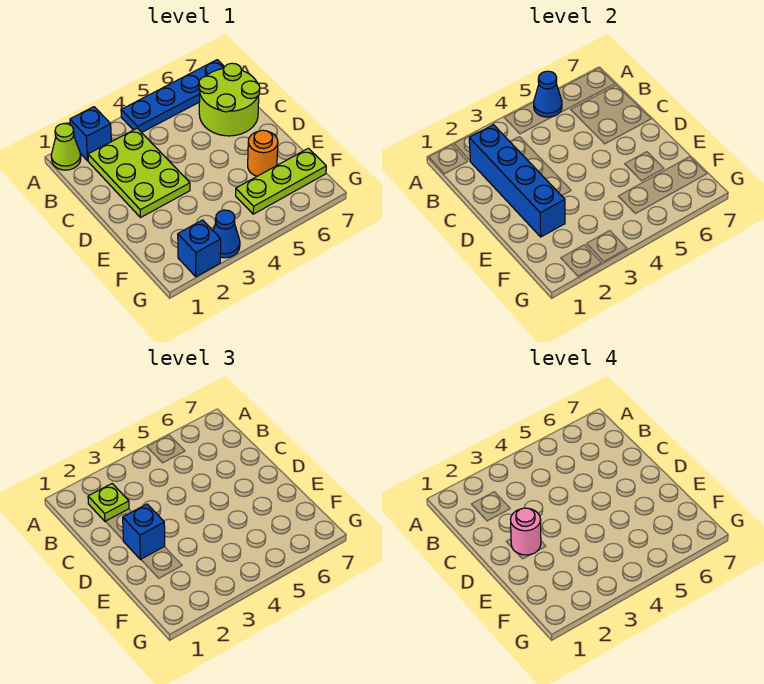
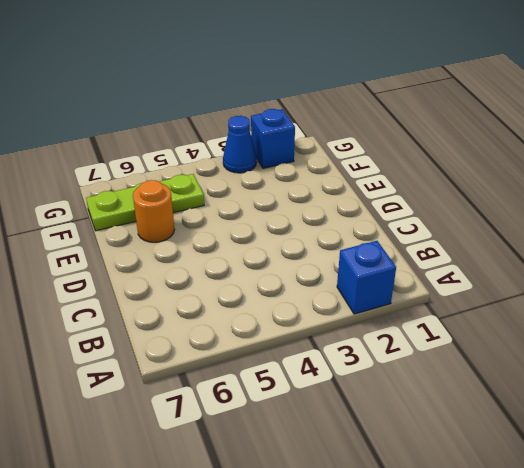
none -> lime 1x1 cone [51,124,81,170]
none -> blue 1x4 plate [121,60,225,133]
none -> lime 2x3 plate [88,128,190,218]

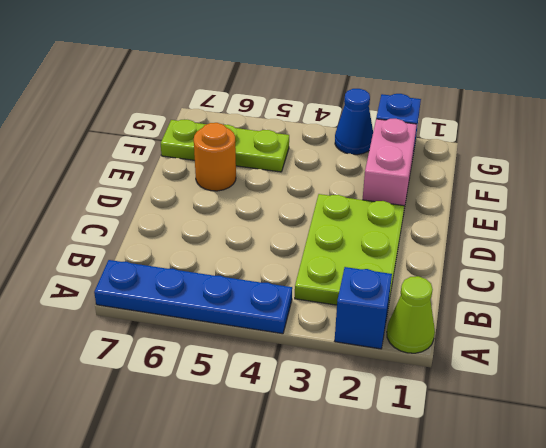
pink 1x2 brick [363,119,417,215] -> none
none -> lime 2x2 round brick [199,63,260,136]
none -> blue 1x1 cone [534,71,562,117]
none -> blue 1x4 brick [469,125,565,237]

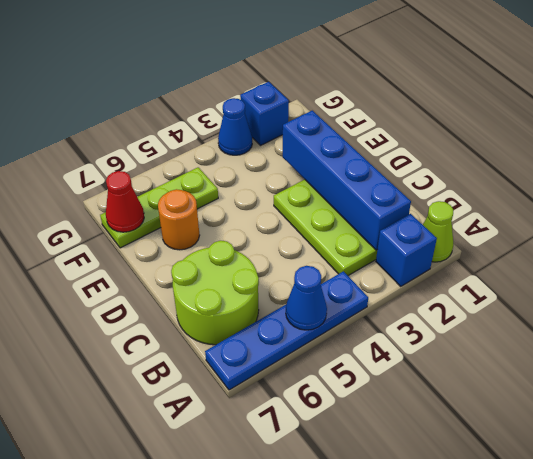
red 1x1 cone [106,171,144,232] -> none
none -> lime 1x1 plate [88,484,129,522]
none -> blue 1x1 brick [123,504,165,560]
none -> pink 1x1 round brick [511,508,541,555]

